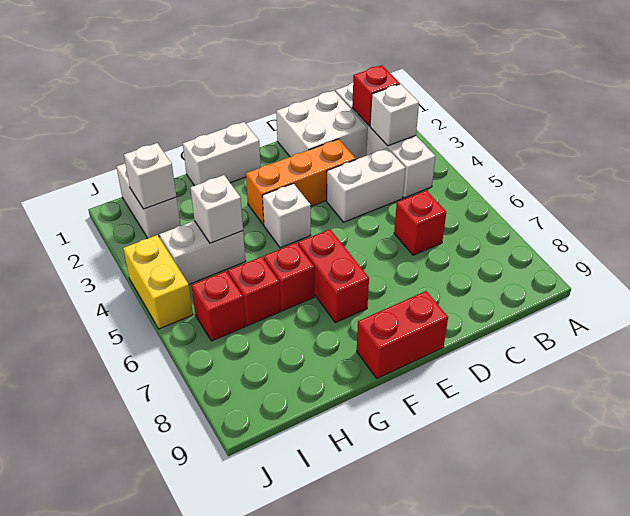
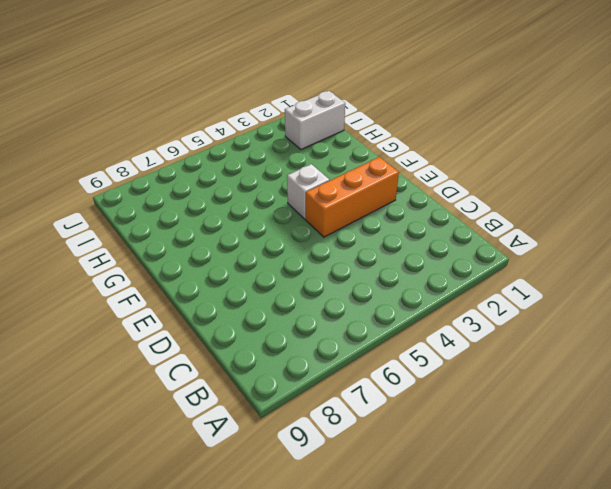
orange 1x3 brick [306,157,399,237] -> orange 1x3 brick turned to [246,139,356,225]
none -> white 1x4 brick [335,83,435,198]
none -> white 2x2 brick [276,91,368,159]
none -> white 1x2 brick [327,148,405,222]

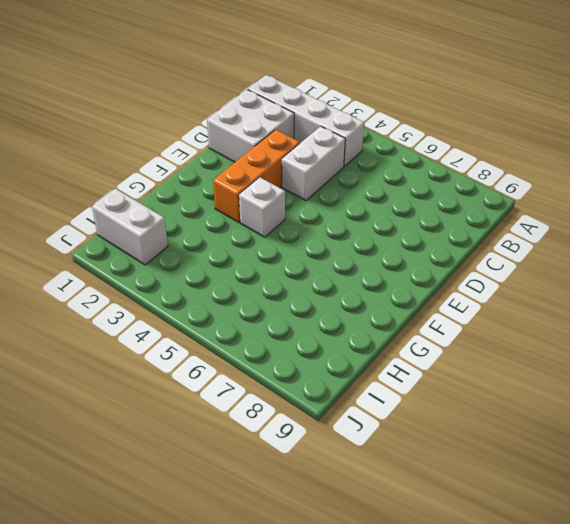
none -> red 1x1 brick [394,190,446,255]
none -> red 1x2 brick [357,291,448,378]
none -> white 1x2 brick [183,122,261,186]

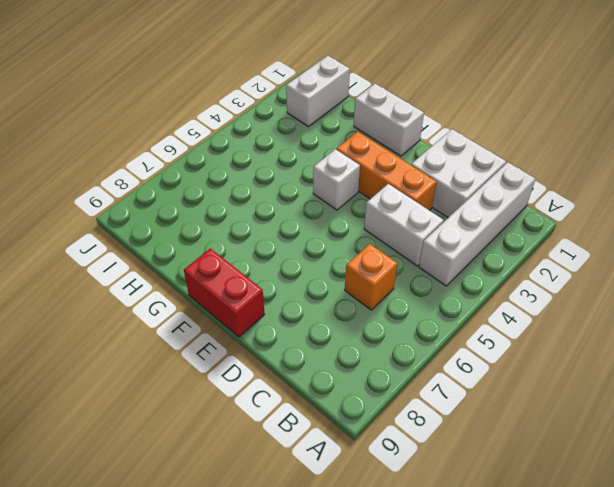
orange 1x1 brick [345,244,397,310] -> red 1x1 brick [394,190,446,255]
none -> red 1x2 brick [298,229,369,323]
none -> red 1x1 brick [263,243,314,311]
none -> white 1x2 brick [159,221,246,284]

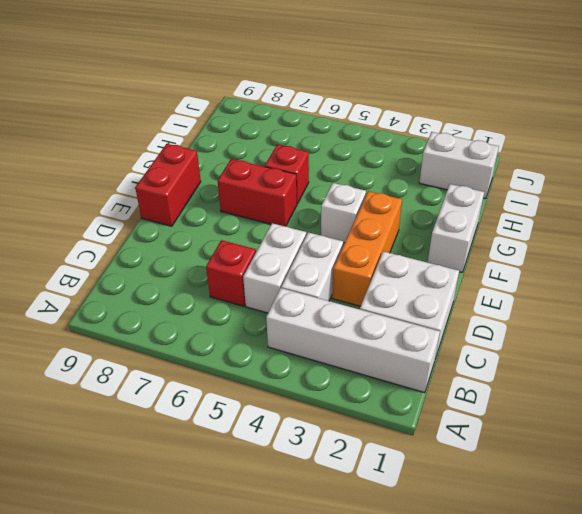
white 1x2 brick [243,223,306,313] -> white 1x2 brick moved to [159,221,246,284]
none -> red 1x1 brick [228,257,280,326]
none -> red 1x1 brick [191,271,245,341]
none -> yellow 1x2 brick [123,235,193,329]

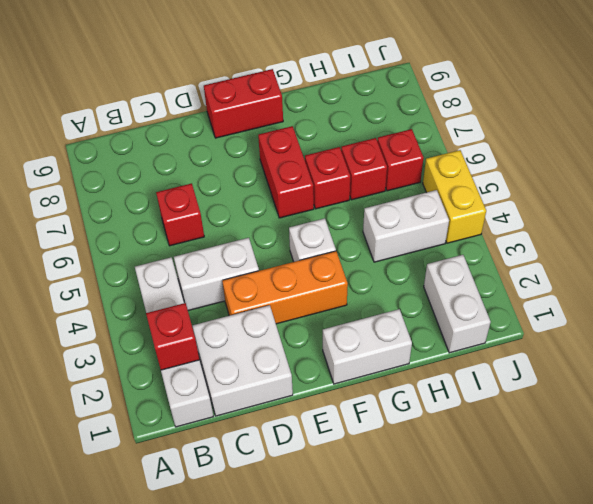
none -> white 1x1 brick [370,84,419,146]
none -> white 1x1 brick [190,175,243,243]
none -> white 1x1 brick [124,143,176,209]

